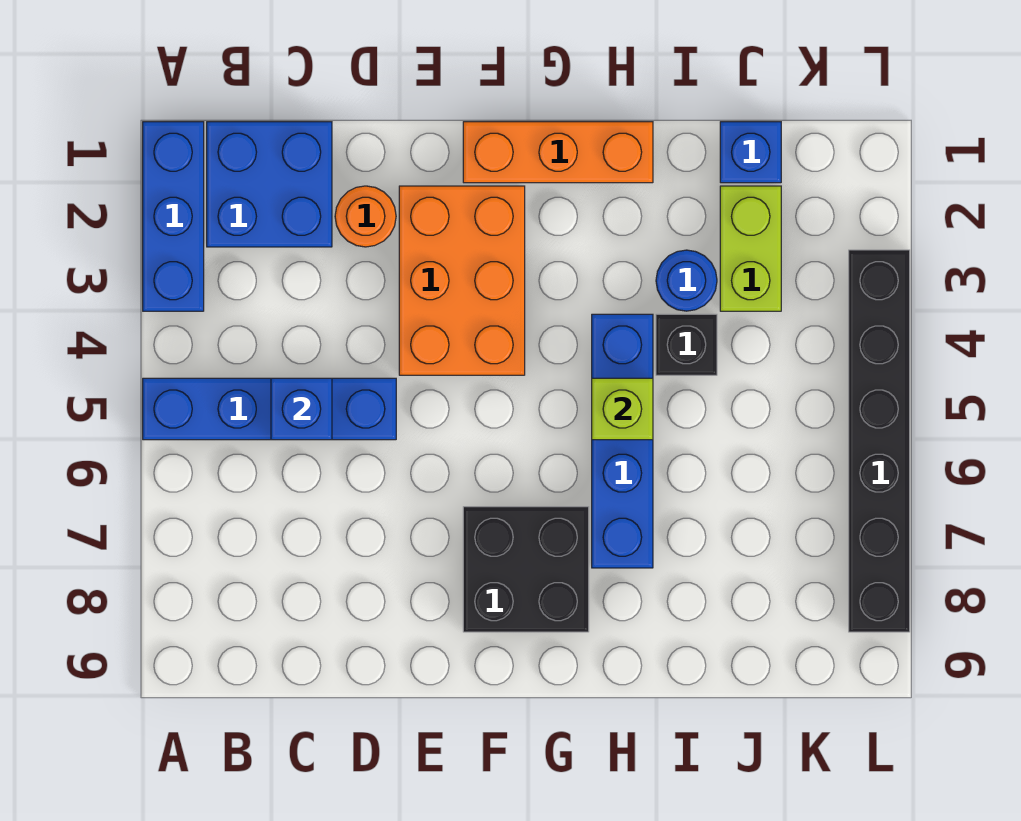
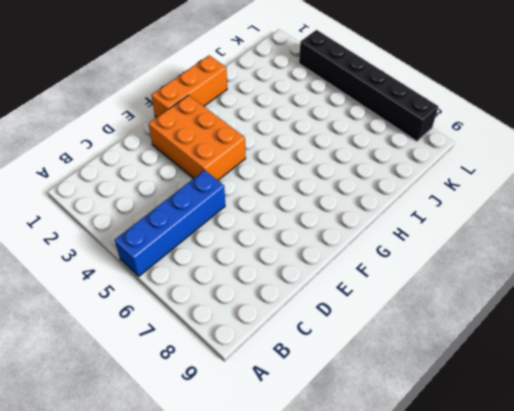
none -> blue 1x3 brick [143,122,204,311]
none -> blue 2x2 brick [207,122,332,247]
none -> orange 1x1 round brick [335,186,396,247]

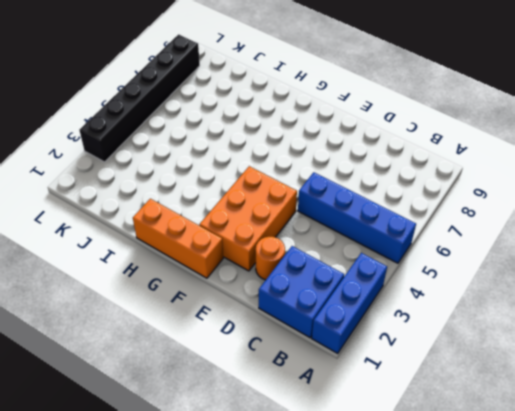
none -> black 2x2 brick [463,507,589,632]
none -> blue 1x4 brick [592,314,653,568]
none -> blue 1x1 round brick [656,250,717,311]

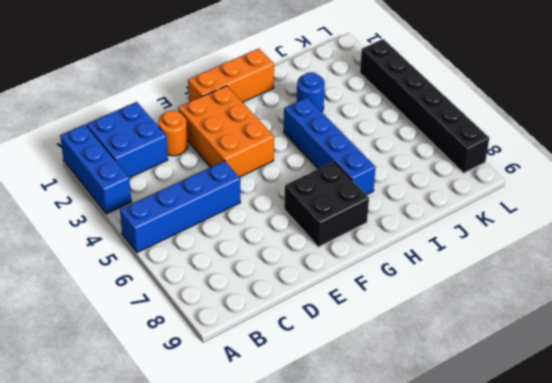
none -> black 1x1 brick [656,314,717,375]
none -> blue 1x1 brick [720,122,781,183]
none -> lime 1x2 brick [720,186,781,311]

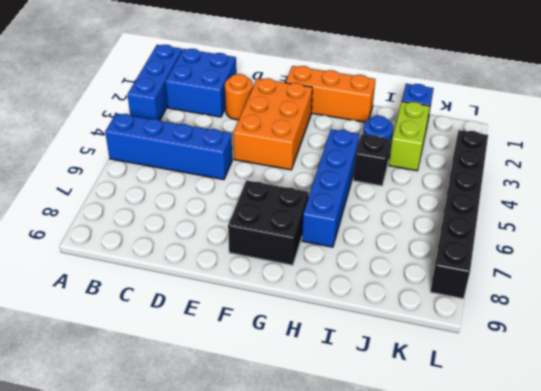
none -> blue 1x1 brick [271,378,332,440]
none -> lime 1x1 brick [592,378,653,440]

